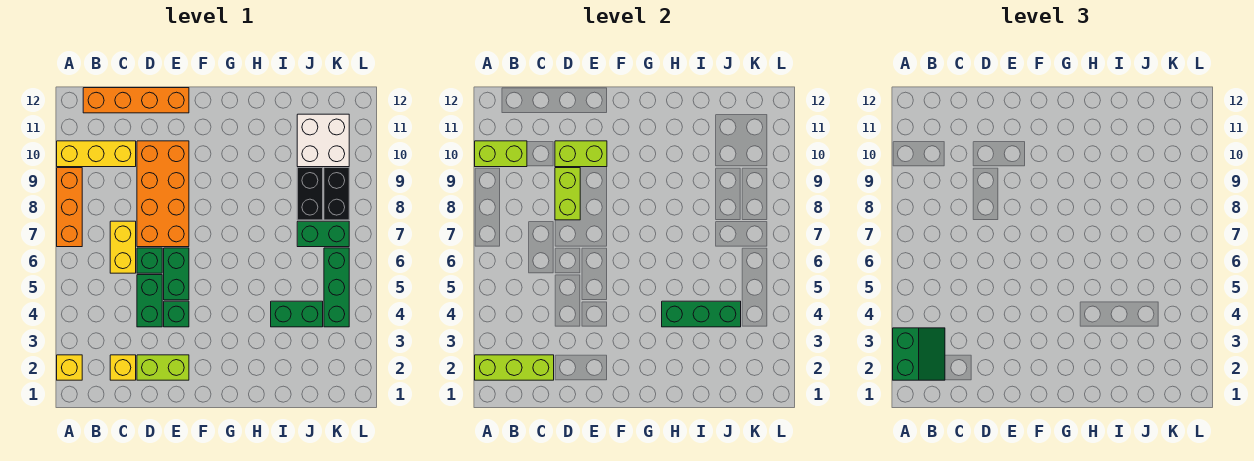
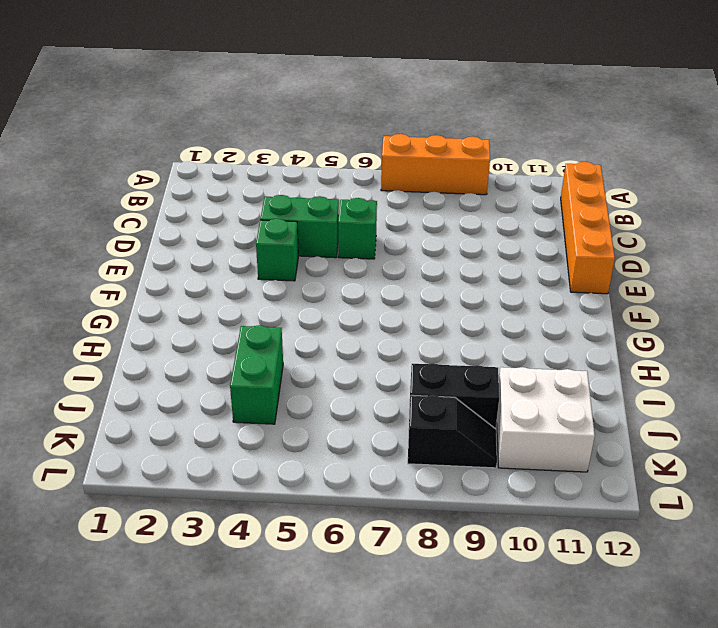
black 1x2 slope [408,395,497,468] -> black 1x2 brick [324,168,349,220]
none -> yellow 1x1 brick [57,355,82,380]
none -> yellow 1x3 brick [57,141,136,167]
none -> yellow 1x1 brick [110,355,136,380]

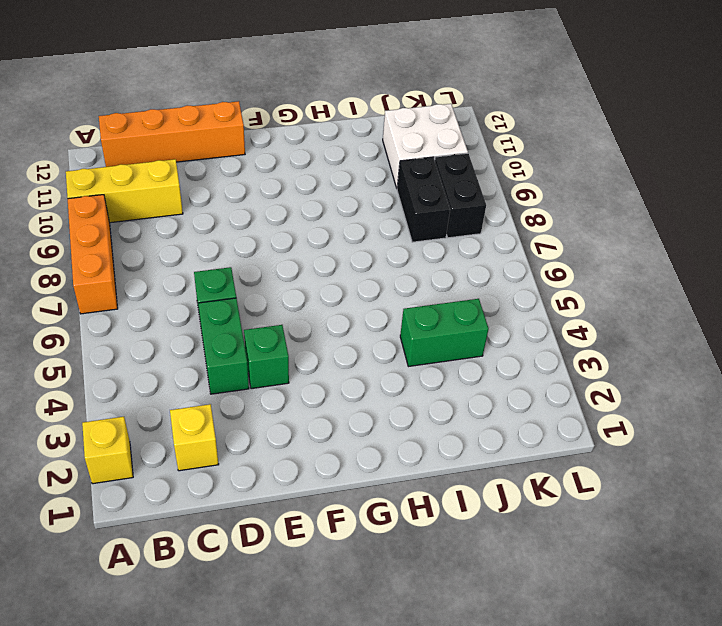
none -> yellow 1x2 brick [110,221,136,273]
none -> lime 1x2 brick [137,355,189,380]
none -> orange 2x4 brick [137,141,189,247]

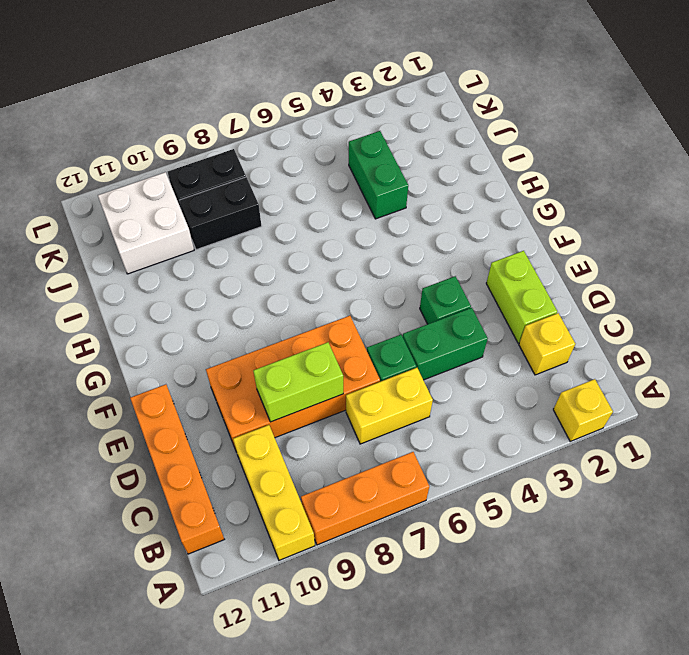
none -> green 1x2 brick [164,248,189,300]
none -> green 1x2 brick [297,221,349,247]
none -> green 1x3 brick [324,248,349,327]

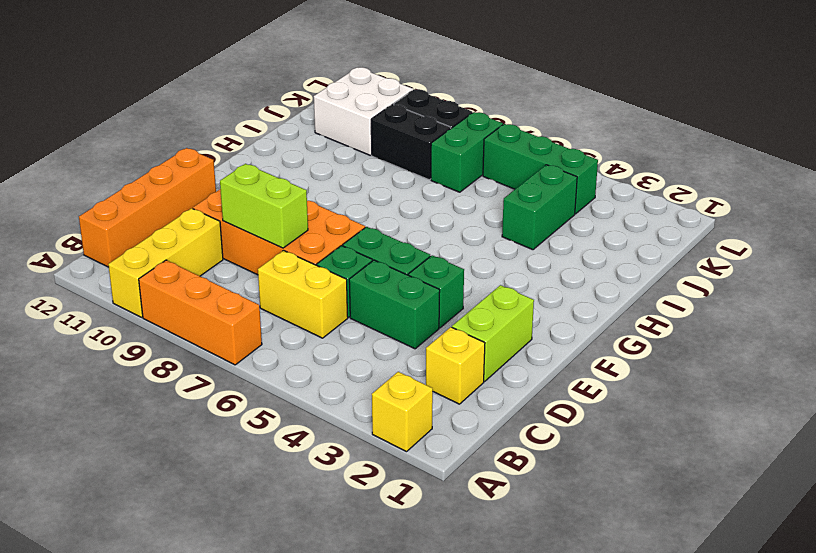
none -> lime 1x3 brick [475,355,554,380]
none -> lime 1x2 brick [475,141,527,167]
none -> lime 1x2 brick [555,141,607,167]

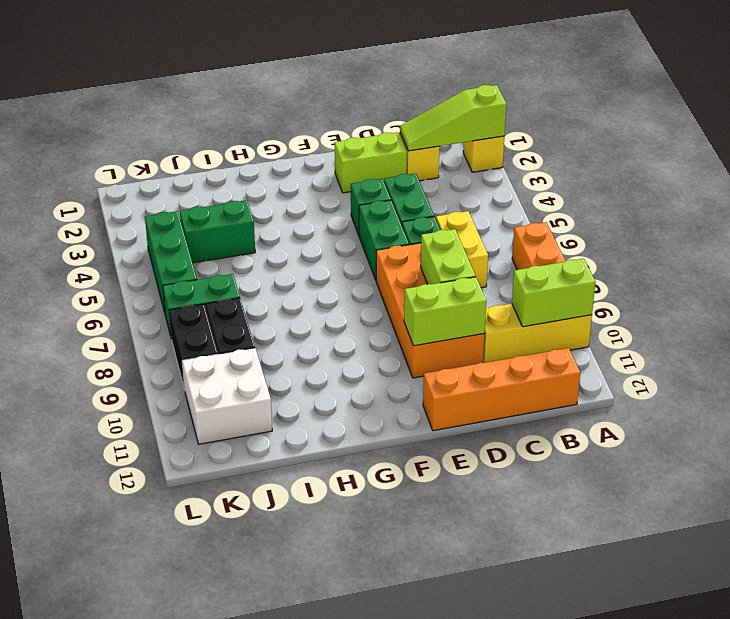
lime 1x3 slope [400,85,506,151] -> lime 1x3 brick [475,355,554,380]
none -> green 1x3 brick [662,301,741,327]
none -> green 2x2 slope [893,328,945,380]

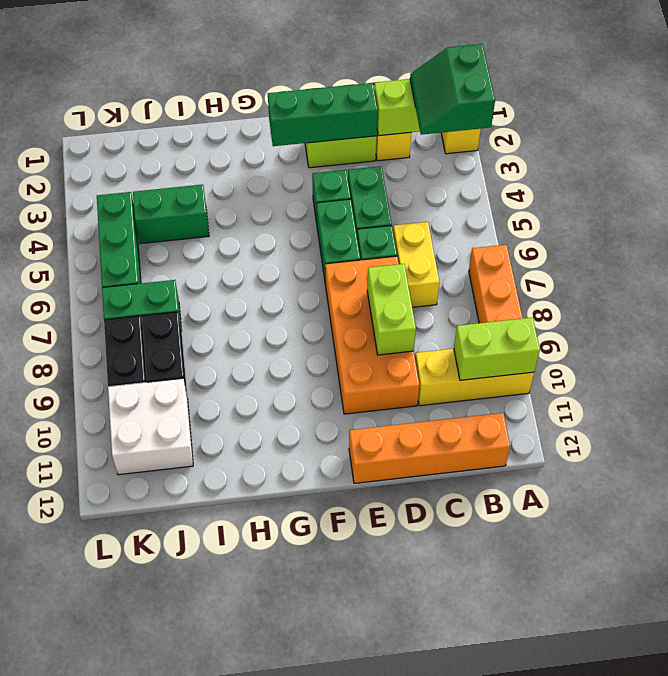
green 1x3 brick [268,83,378,146] -> green 1x3 brick moved to [662,301,741,327]
none -> lime 1x2 brick [555,141,607,167]

